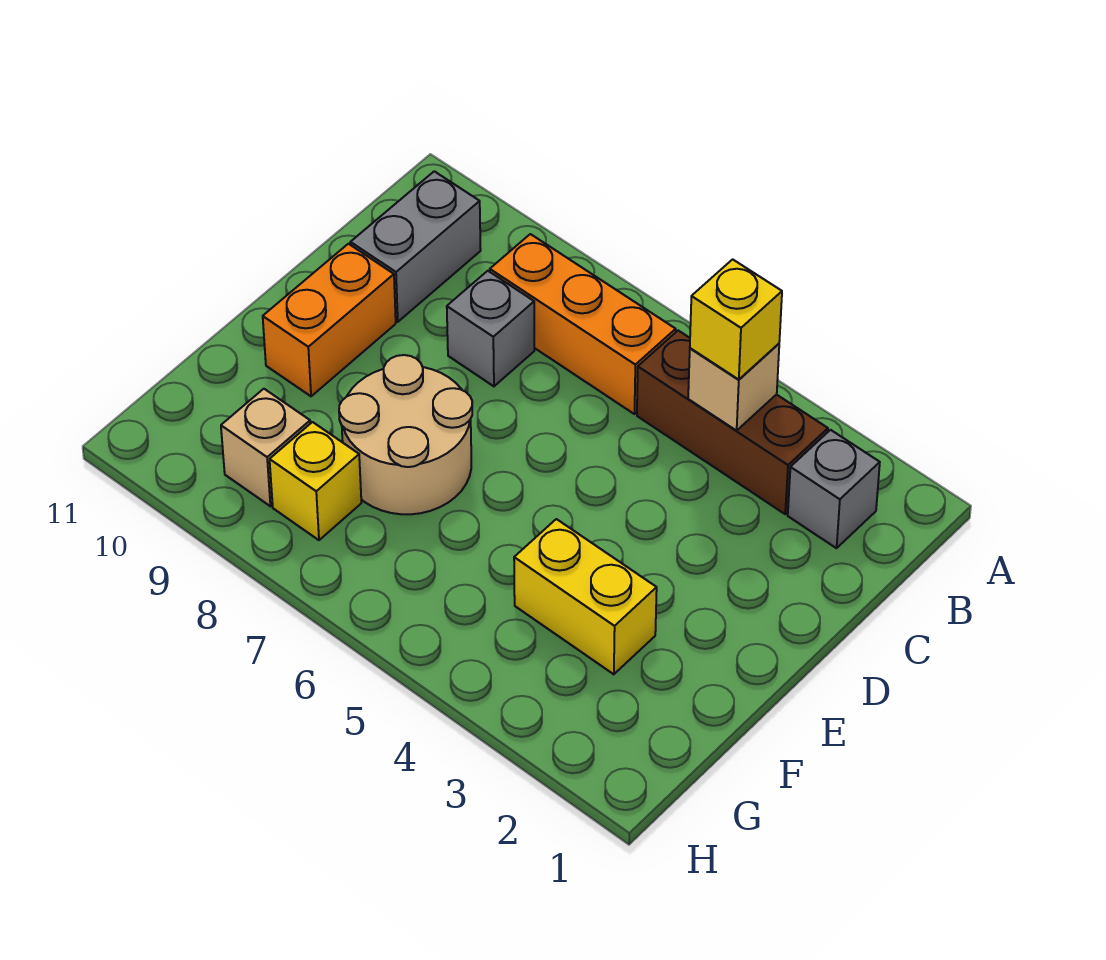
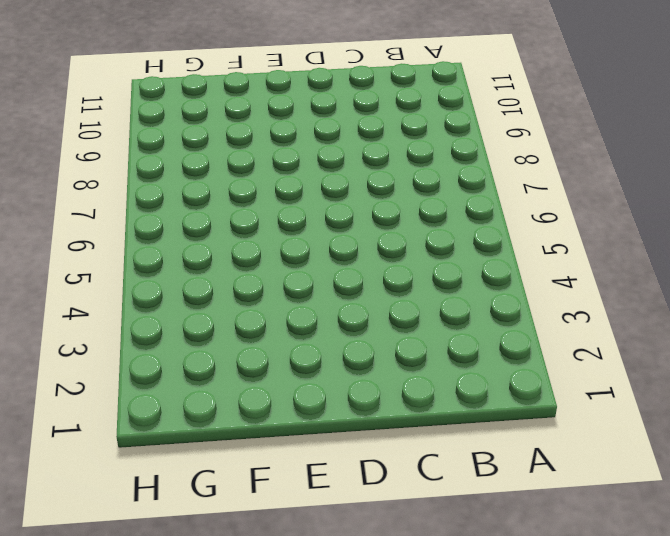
none -> grey 1x1 brick [788,430,880,548]
none -> brown 1x3 brick [637,331,828,514]
none -> orange 1x3 brick [490,234,676,414]

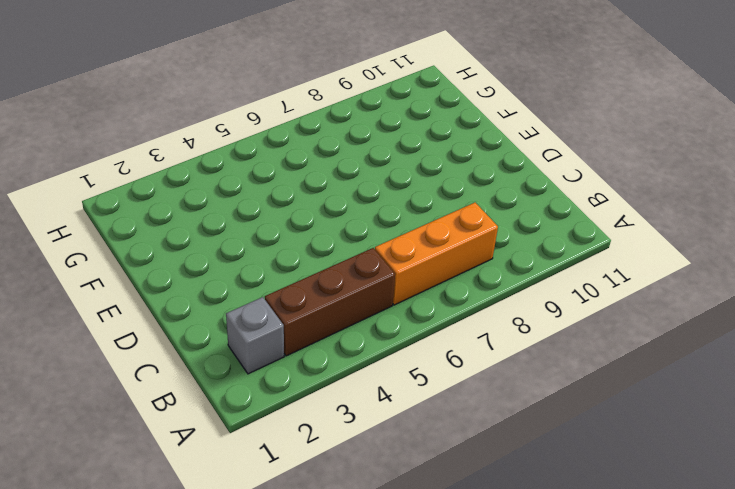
none -> grey 1x2 brick [350,171,481,322]
none -> grey 1x1 brick [447,271,534,386]
none -> orange 1x2 brick [263,244,396,396]

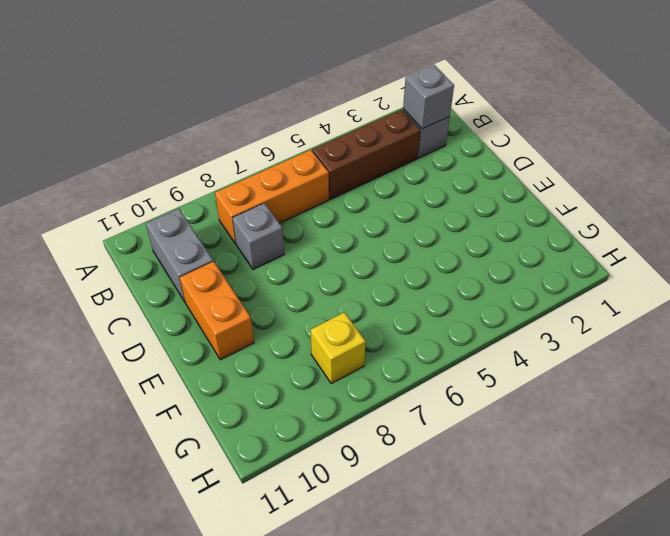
grey 1x1 brick [403,65,454,129] -> none
none -> tan 2x2 round brick [339,355,472,514]
none -> yellow 1x2 brick [514,519,657,674]
none -> tan 1x1 brick [221,389,310,506]

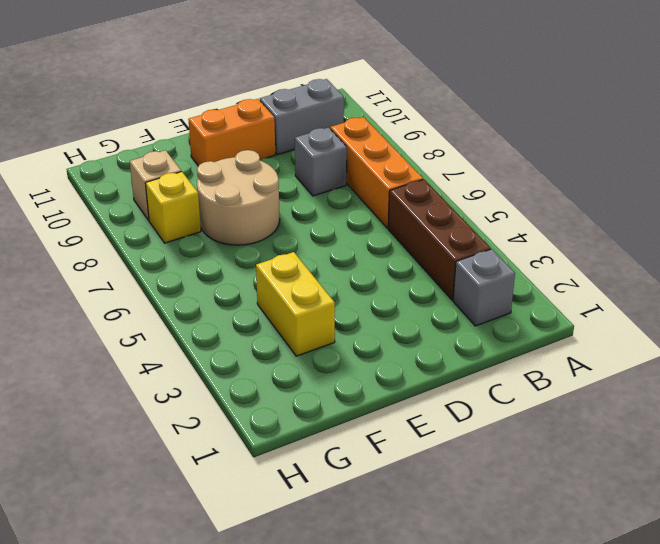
none -> tan 1x1 brick [688,344,779,431]
none -> yellow 1x1 brick [690,259,782,380]

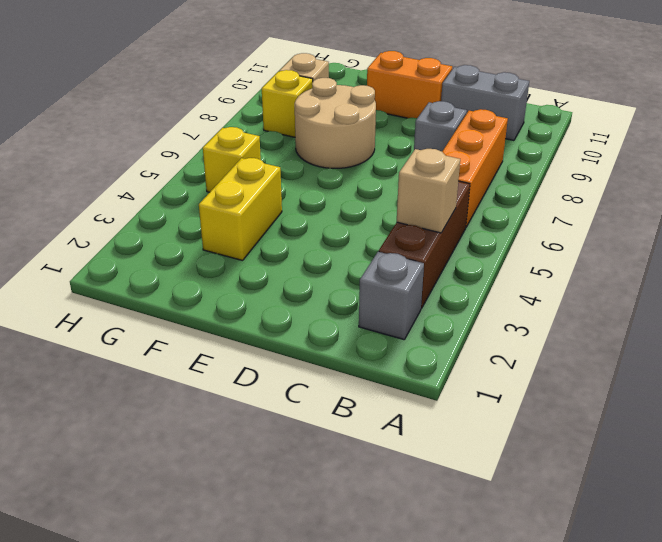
yellow 1x1 brick [203,127,261,192] -> yellow 1x1 brick moved to [690,259,782,380]

